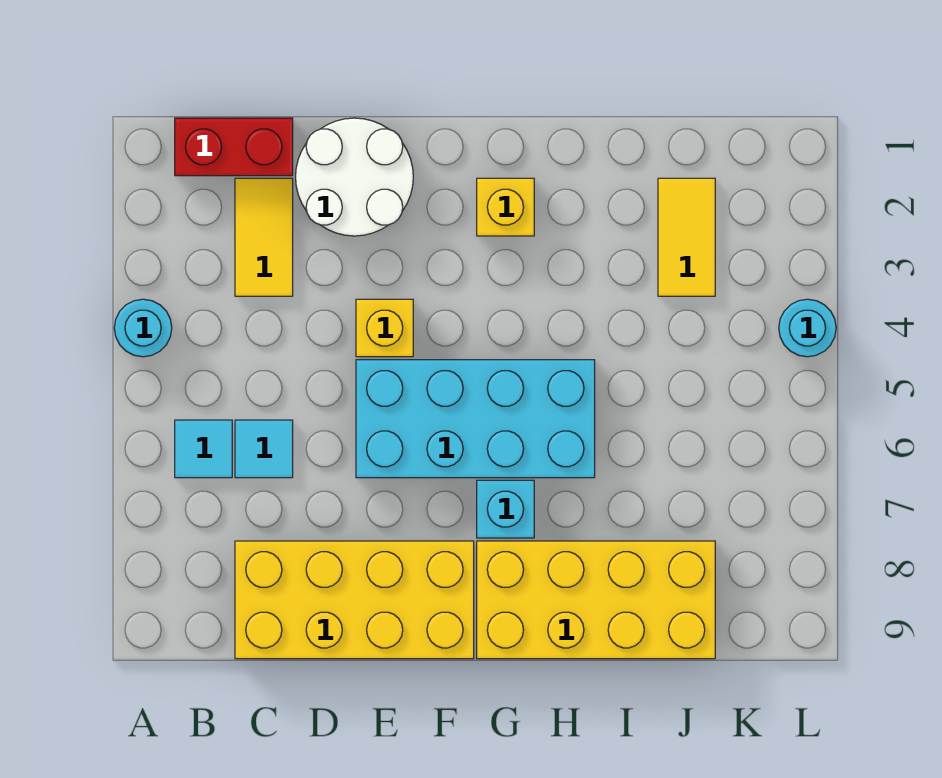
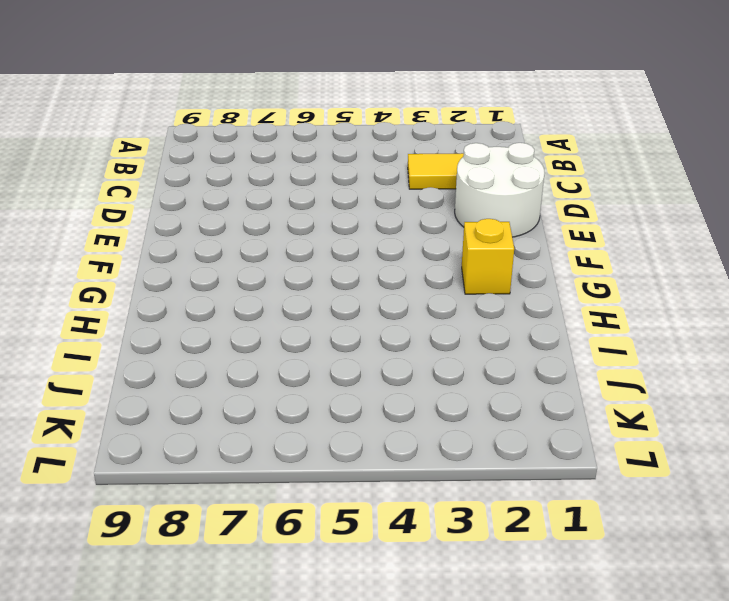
none -> cyan 1x1 round brick [114,299,172,357]
none -> red 1x2 brick [175,118,293,176]
none -> cyan 1x1 tile [175,420,232,478]

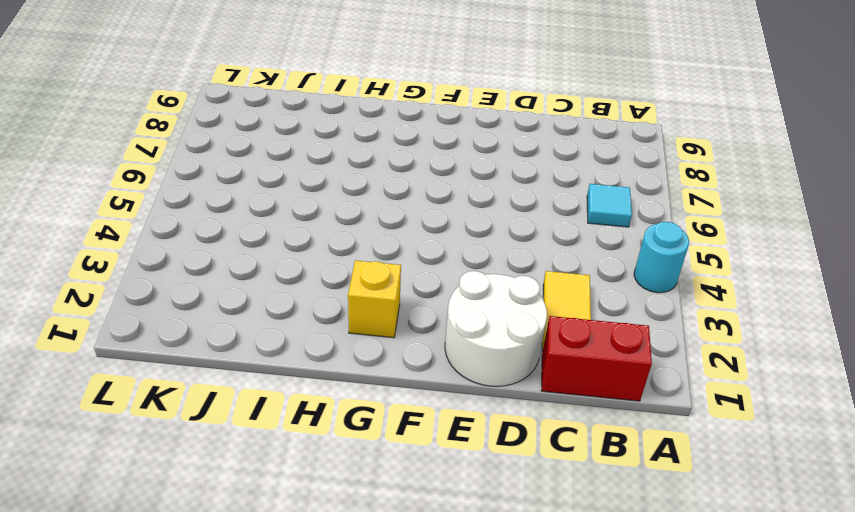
none -> cyan 1x1 tile [235,420,293,478]
none -> yellow 2x4 brick [235,541,474,659]
none -> yellow 1x1 brick [356,299,413,357]

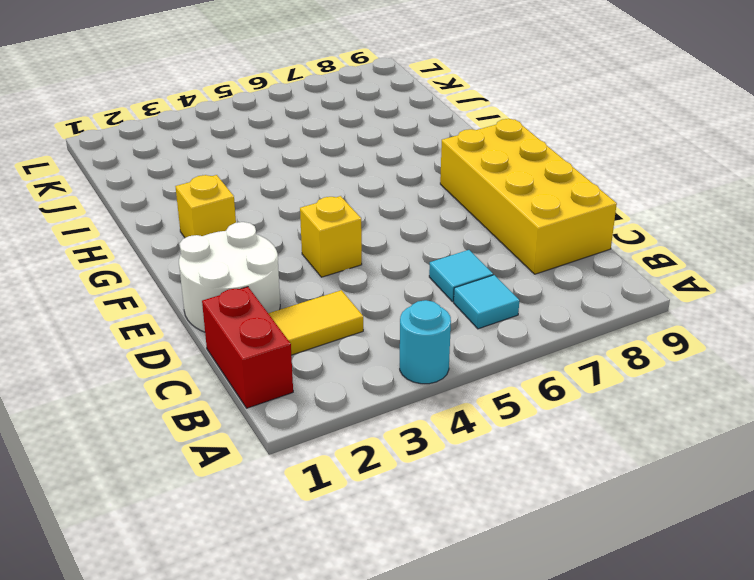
none -> cyan 2x4 brick [356,360,595,478]
none -> cyan 1x1 brick [477,480,534,538]
none -> yellow 2x4 brick [477,541,715,659]

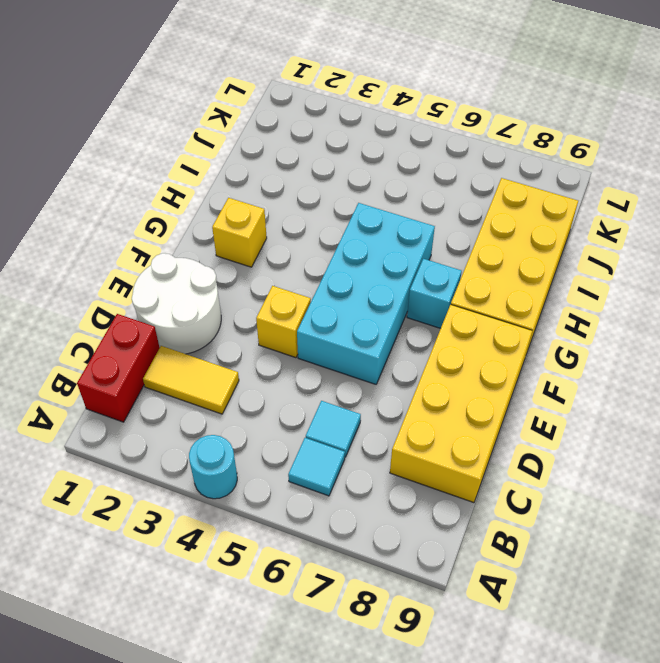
none -> yellow 1x2 tile [658,178,715,296]
none -> cyan 1x1 round brick [779,299,836,357]

